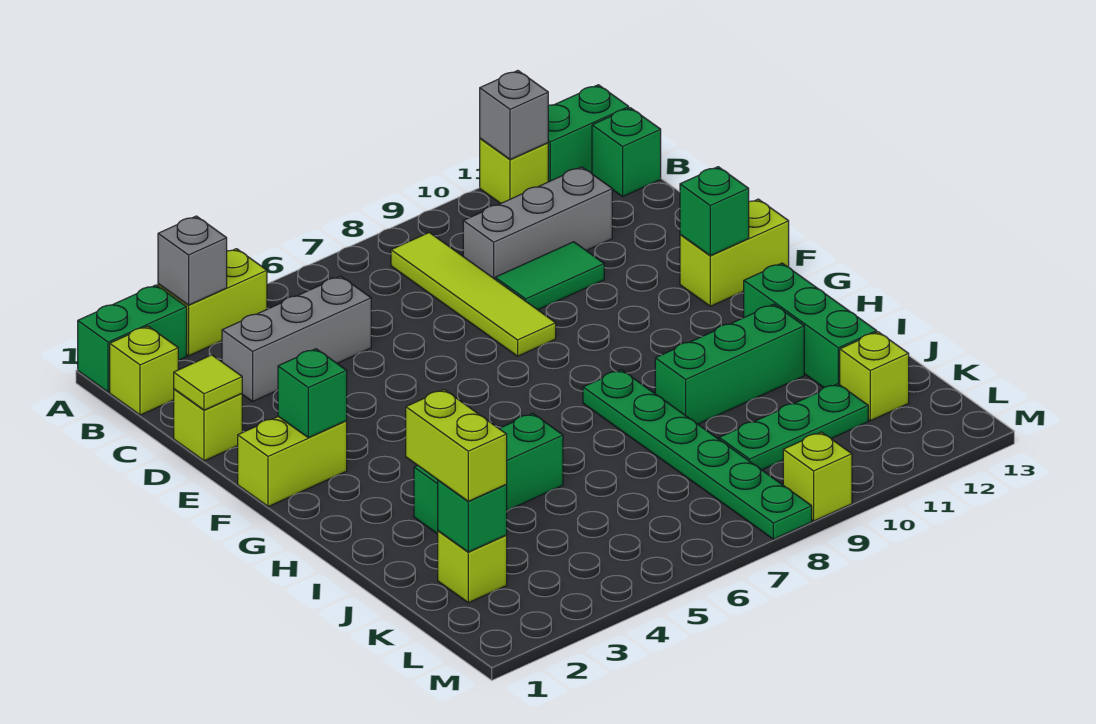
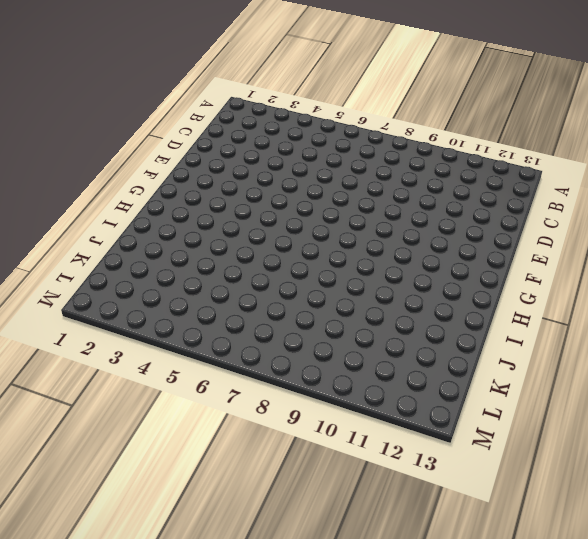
none -> green 1x2 brick [78,285,187,392]
none -> lime 1x2 brick [158,249,267,356]
none -> lime 1x1 brick [480,138,548,204]

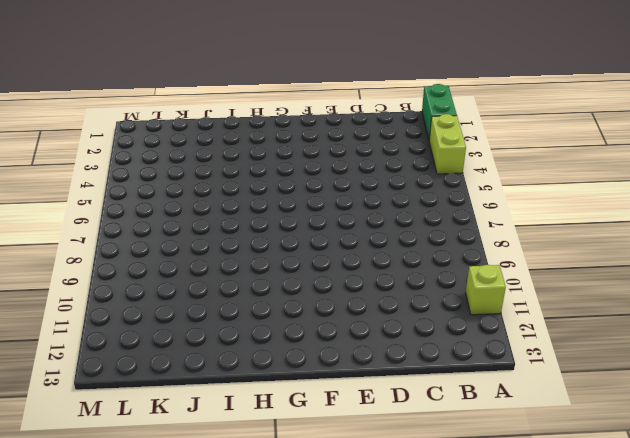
none -> green 1x2 brick [548,85,629,182]
none -> lime 1x1 brick [110,326,178,415]
none -> lime 1x4 tile [391,232,556,356]

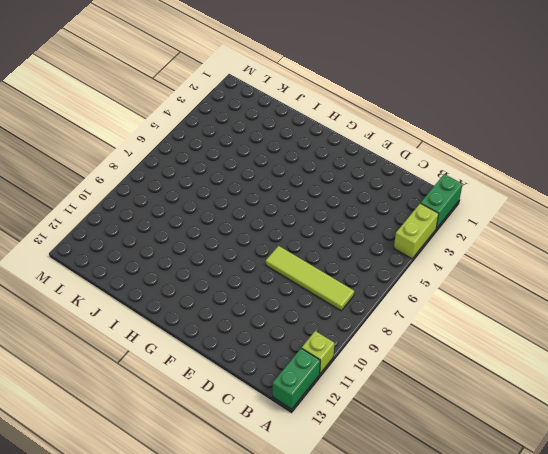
none -> lime 1x1 brick [110,326,178,415]
none -> green 1x1 brick [592,108,661,197]
none -> grey 1x3 brick [222,276,371,401]

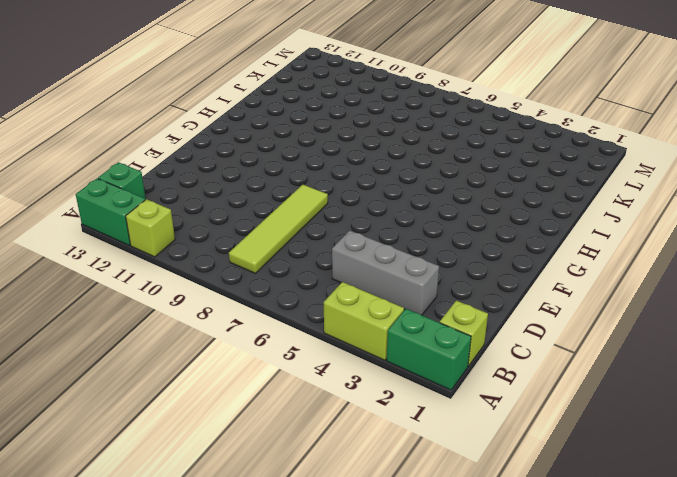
none -> grey 1x3 brick [463,167,612,279]
none -> lime 1x1 brick [174,389,242,461]
none -> green 1x2 tile [495,242,604,310]

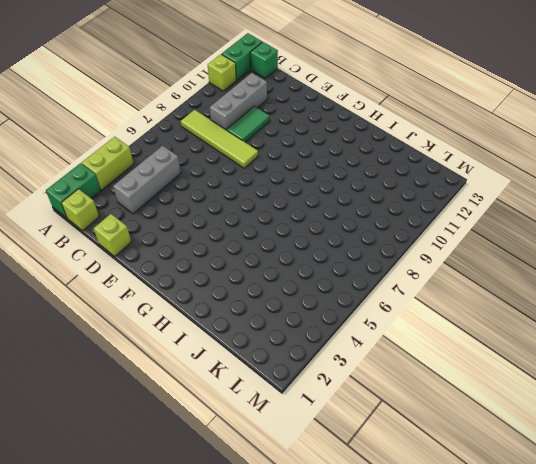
none -> lime 1x2 brick [238,417,347,507]
none -> lime 1x2 brick [680,199,789,306]
none -> green 1x6 plate [583,370,812,539]

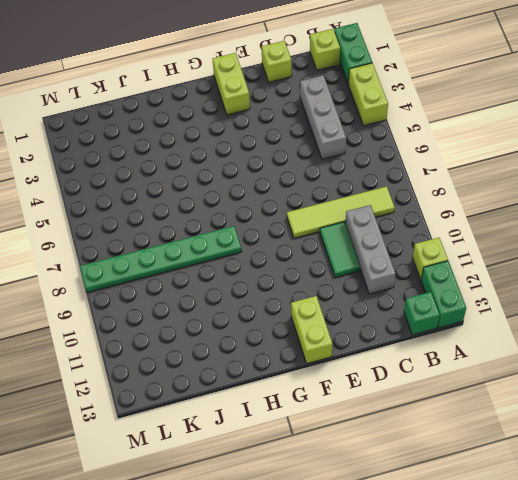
none -> green 1x3 brick [744,263,877,387]
none -> green 1x3 brick [414,413,563,534]
none -> green 1x3 brick [655,304,804,424]

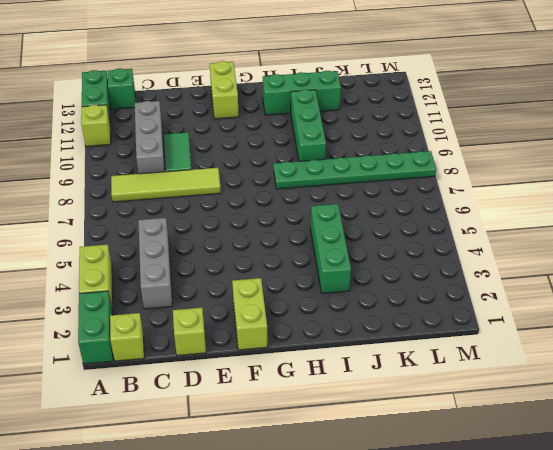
none -> lime 1x1 brick [438,531,507,603]
none -> green 1x3 plate [719,384,868,470]
none -> lime 1x1 brick [840,332,909,421]

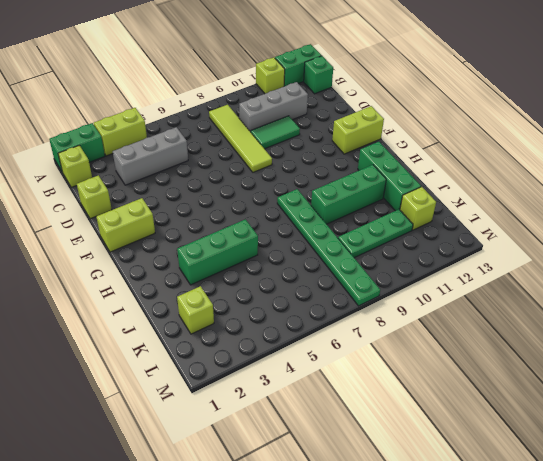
none -> lime 1x1 brick [783,432,852,521]
none -> grey 1x1 brick [158,216,227,305]
none -> grey 1x1 brick [480,71,548,160]

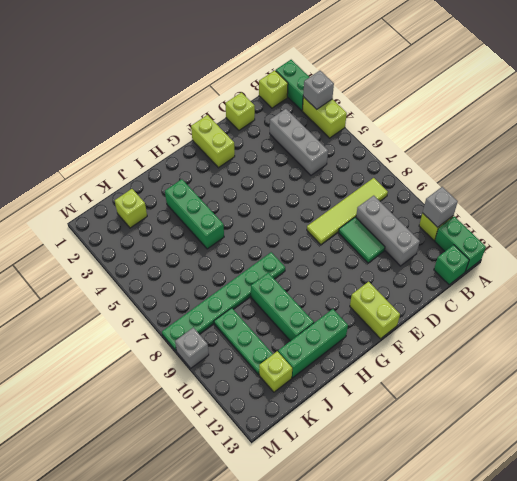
grey 1x1 brick [175,328,209,368] -> lime 1x1 brick [783,432,852,521]
none -> lime 1x1 tile [174,355,242,410]
none -> green 1x1 brick [278,349,347,438]
none -> green 1x1 brick [680,167,749,256]

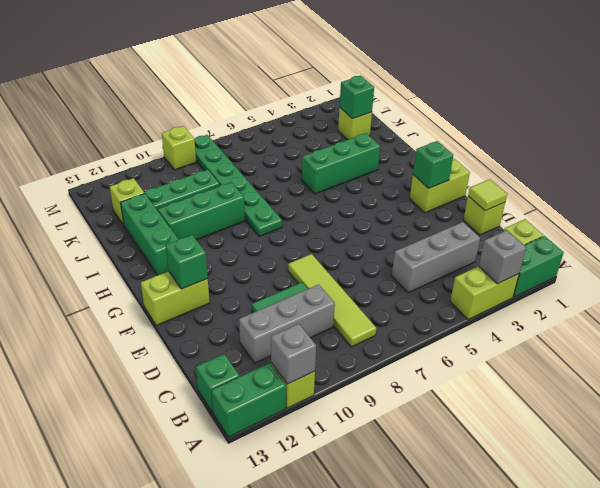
none -> lime 1x2 brick [406,390,507,501]

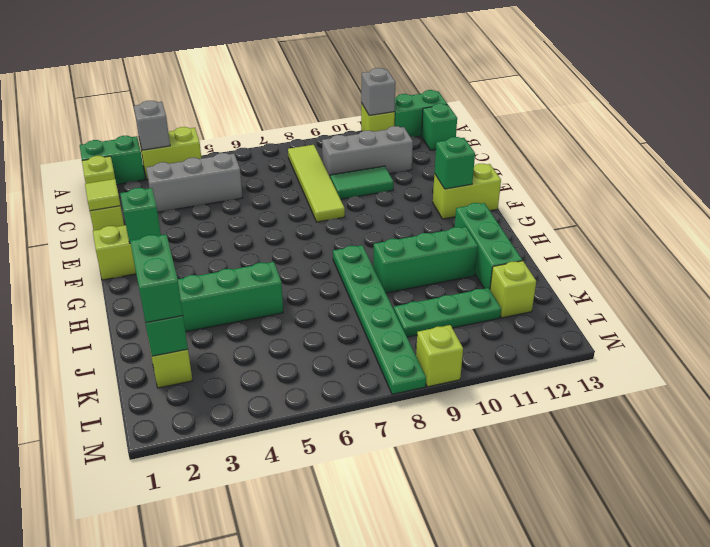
green 1x2 brick [130,234,183,322] -> lime 1x2 brick [406,390,507,501]

